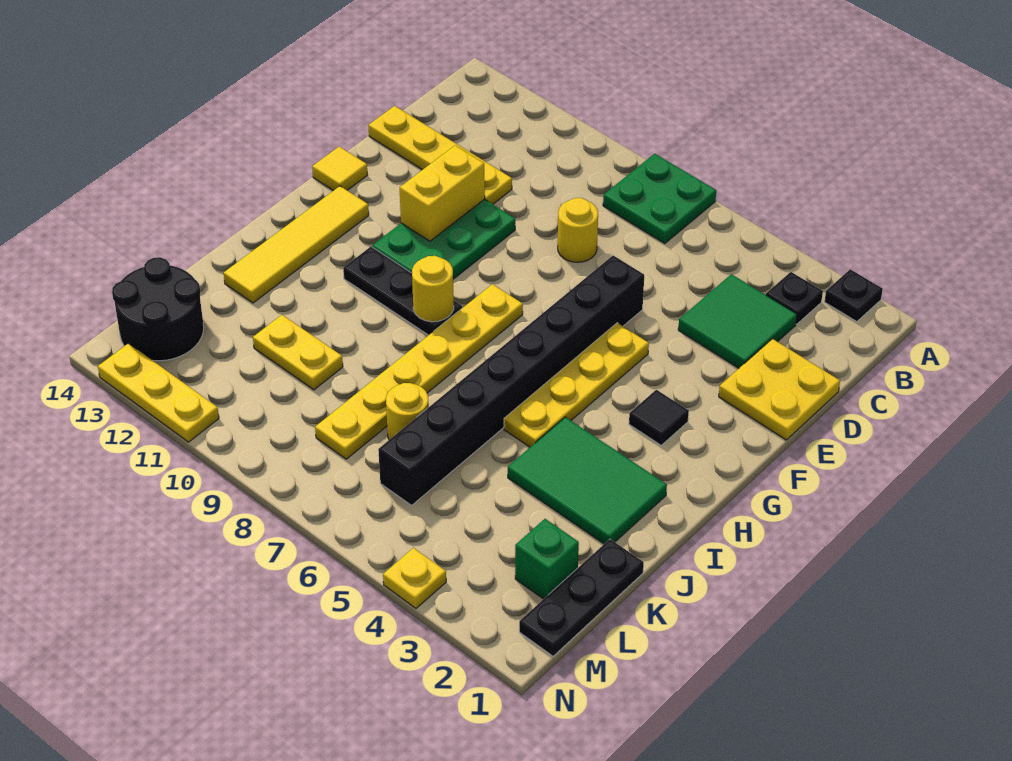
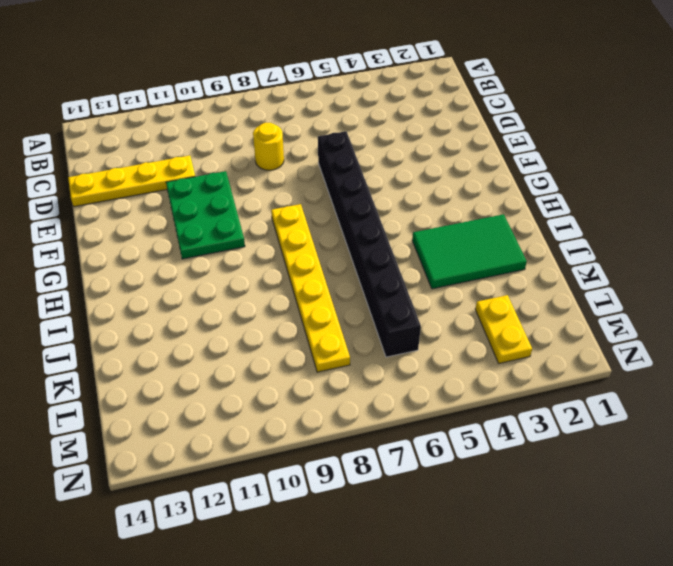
yellow 1x2 plate [475,295,532,363] -> yellow 1x2 plate turned to [253,315,343,390]
none -> black 1x1 plate [824,269,883,322]
none -> green 2x2 plate [603,154,716,244]
none -> black 1x1 plate [766,272,823,324]

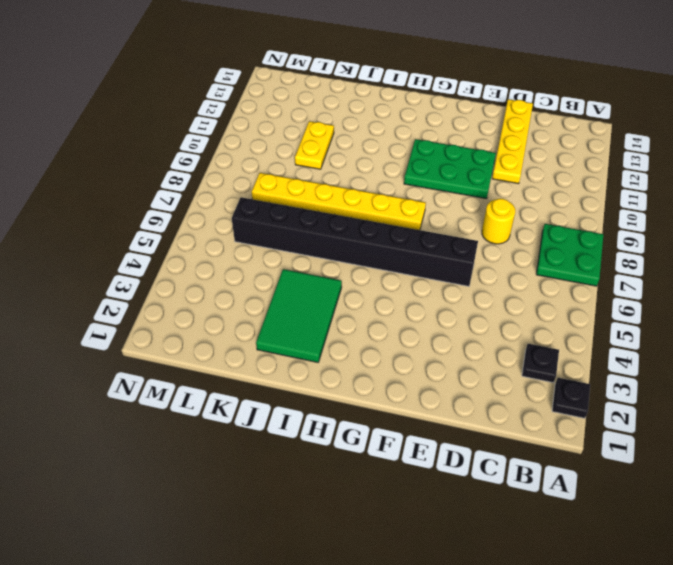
none -> green 2x2 tile [678,274,797,368]
none -> yellow 2x2 plate [719,339,840,440]
none -> yellow 1x4 plate [504,323,649,447]

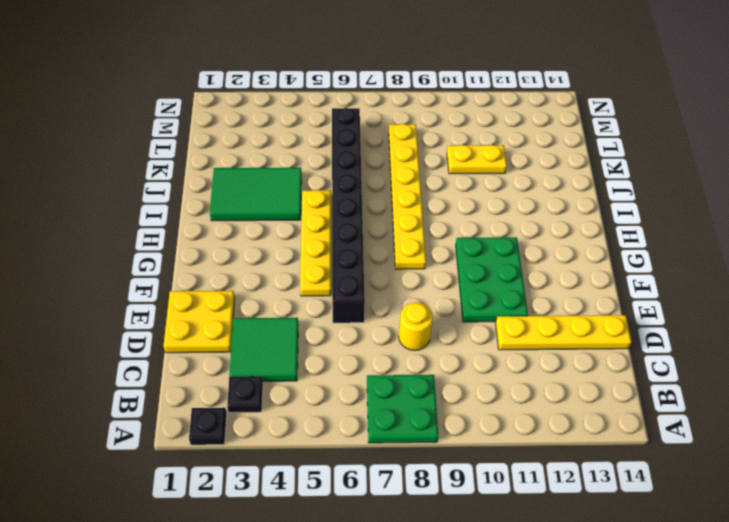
none -> yellow 1x1 tile [312,146,368,191]
none -> black 1x1 tile [629,390,689,445]
none -> yellow 1x4 tile [224,186,369,303]

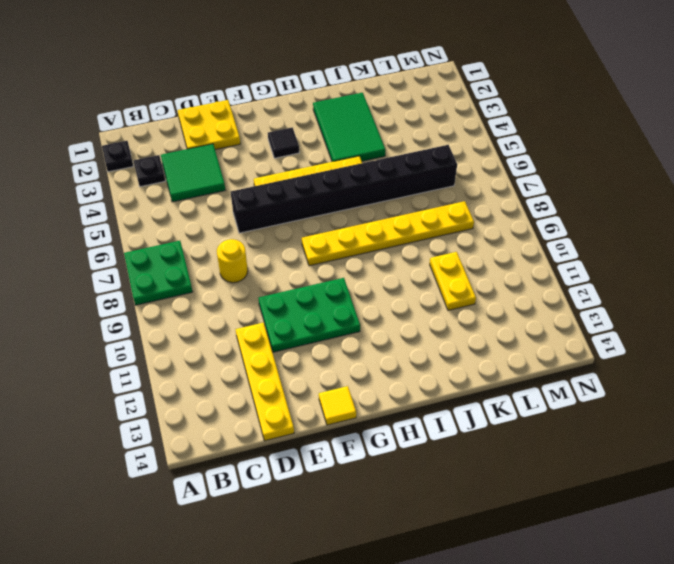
none -> yellow 1x4 tile [224,186,369,303]
none -> black 1x3 plate [343,247,462,335]
none -> black 1x3 plate [519,539,644,656]

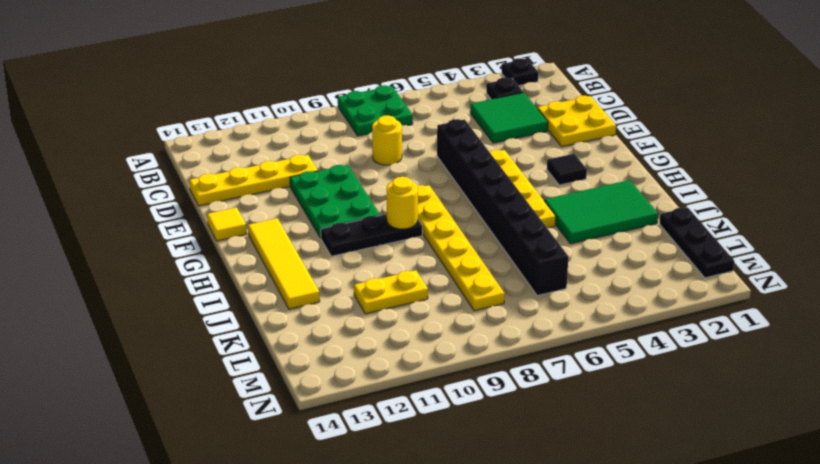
none -> yellow 1x1 round brick [386,383,429,440]
none -> green 1x1 brick [515,519,579,599]
none -> black 2x2 round brick [112,257,204,361]

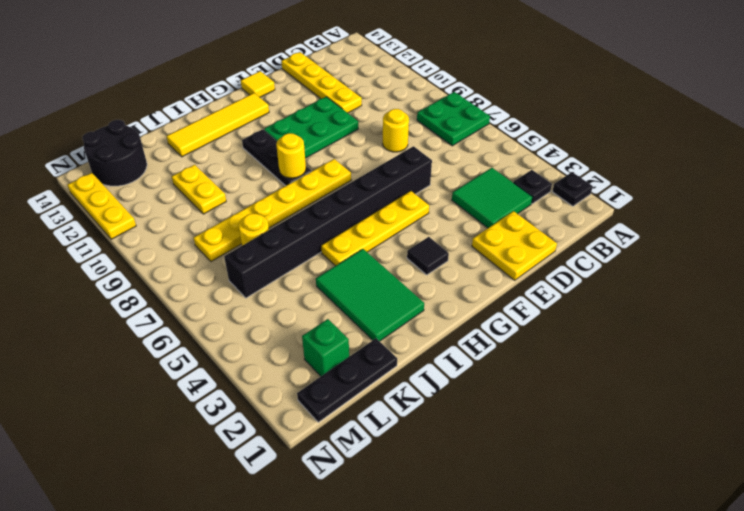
none -> yellow 1x1 plate [383,548,446,608]
none -> yellow 1x2 brick [400,145,485,241]

